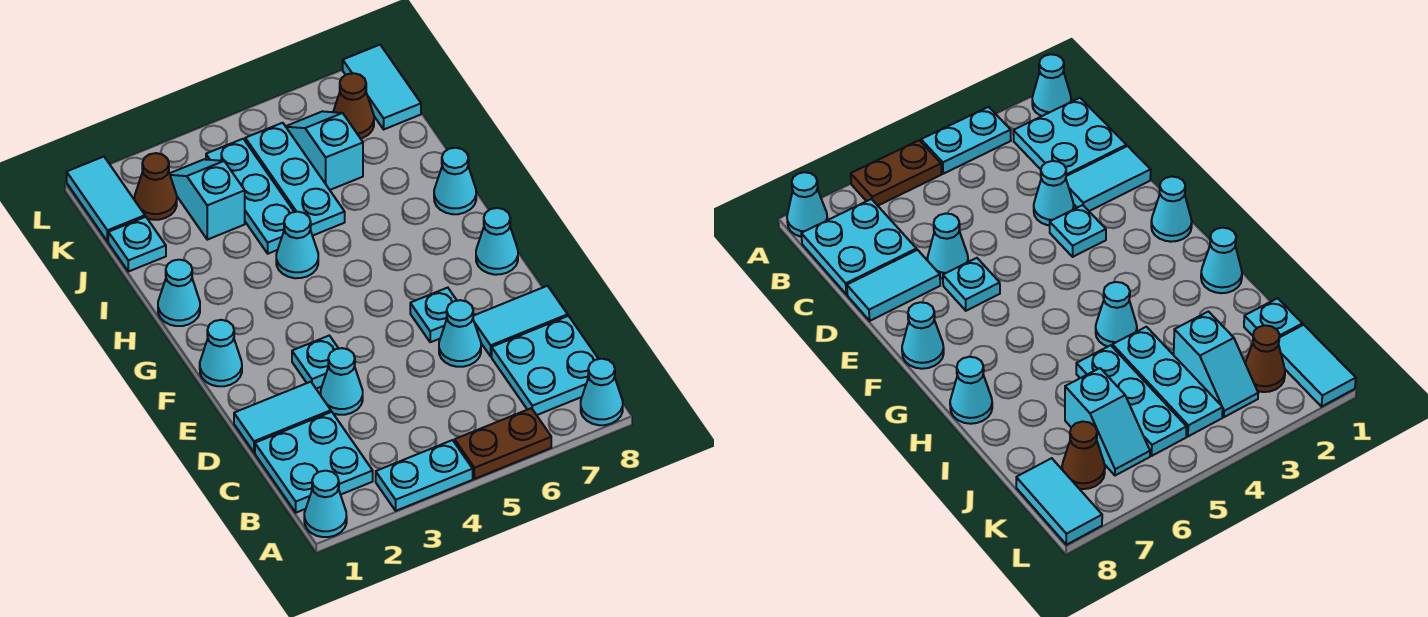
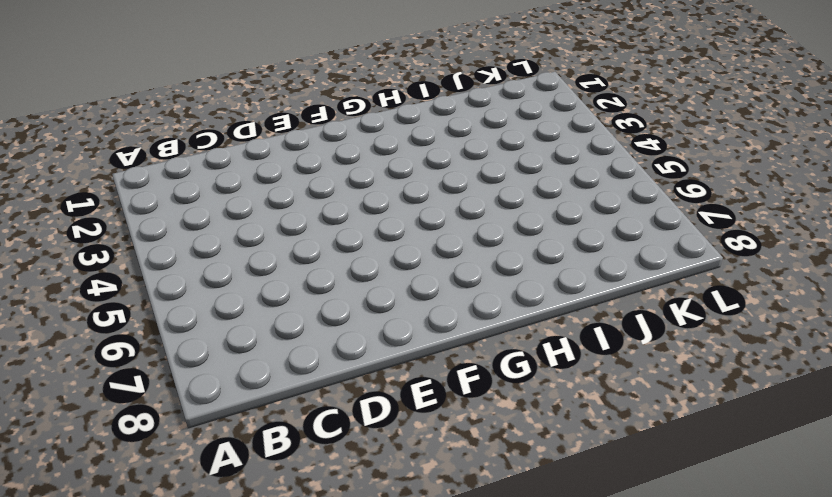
none -> cyan 1x1 cone [304,471,347,537]
none -> cyan 1x2 plate [376,440,473,511]
none -> brown 1x2 plate [455,408,551,479]

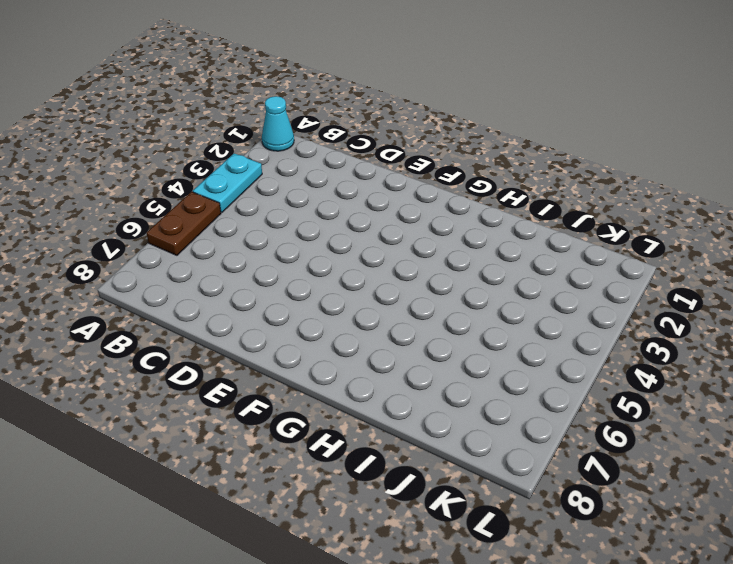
none -> cyan 1x1 cone [581,359,623,425]
none -> cyan 2x2 plate [255,412,373,513]
none -> cyan 2x2 plate [492,316,598,415]

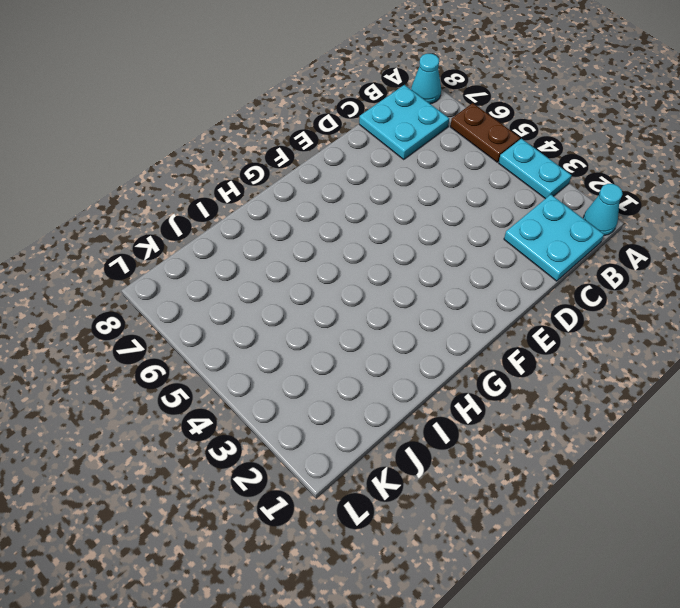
none -> cyan 1x2 tile [234,382,331,452]
none -> cyan 1x1 cone [321,348,363,415]
none -> cyan 1x1 cone [439,300,481,367]

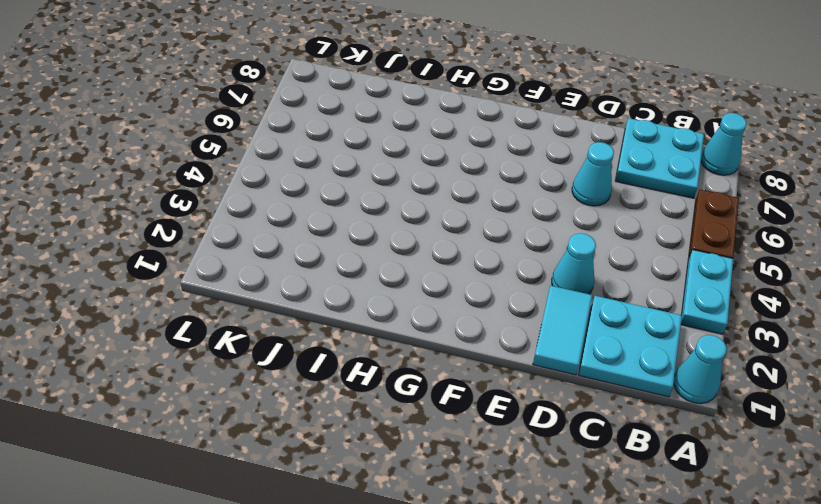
none -> cyan 1x2 tile [473,286,568,356]
none -> cyan 1x1 plate [292,336,339,389]
none -> cyan 1x1 plate [410,288,457,342]

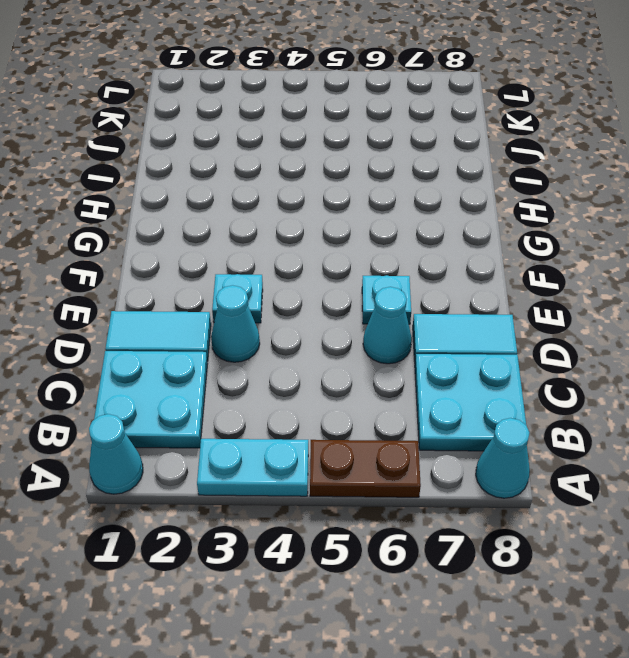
none -> cyan 1x1 cone [200,320,242,386]
none -> cyan 1x1 cone [476,208,518,275]
none -> cyan 1x1 cone [158,260,200,326]

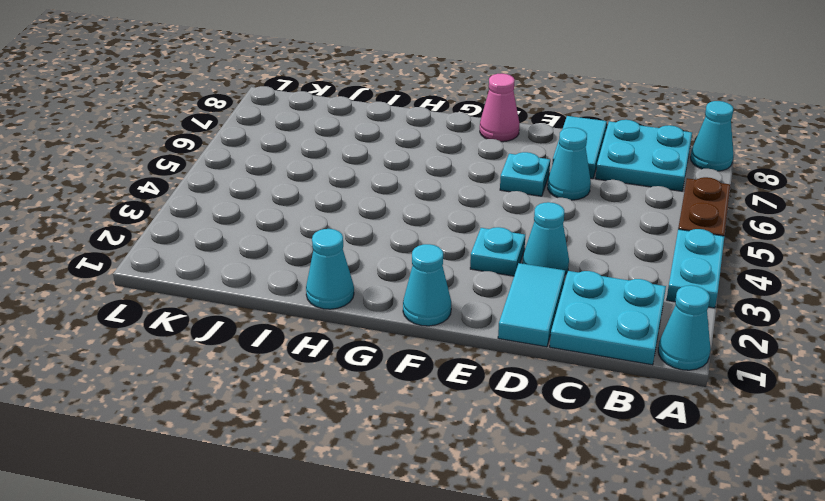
pink 1x1 cone [480,74,520,142] -> cyan 1x1 cone [476,208,518,275]
none -> cyan 1x1 cone [276,212,318,278]
none -> cyan 1x1 cone [434,148,476,214]
none -> cyan 1x3 plate [206,139,294,254]

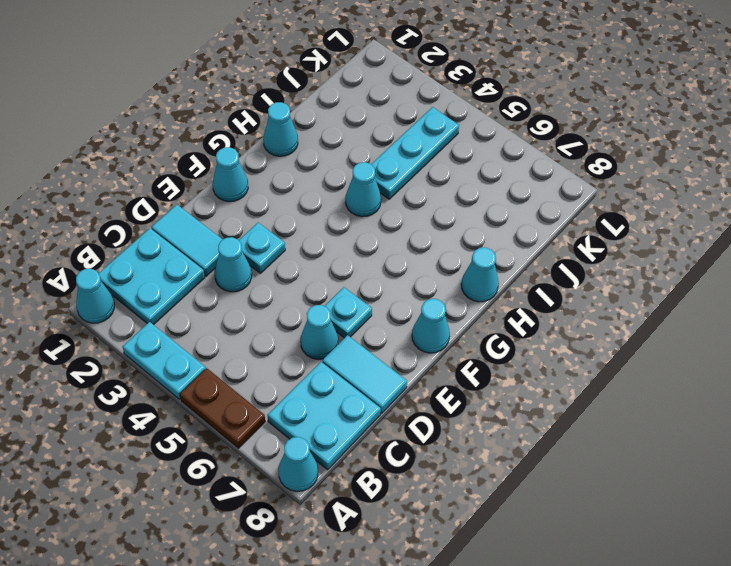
none -> cyan 1x3 plate [245,123,345,236]
none -> cyan 1x1 plate [108,217,166,272]
none -> cyan 1x2 slope [170,159,245,240]

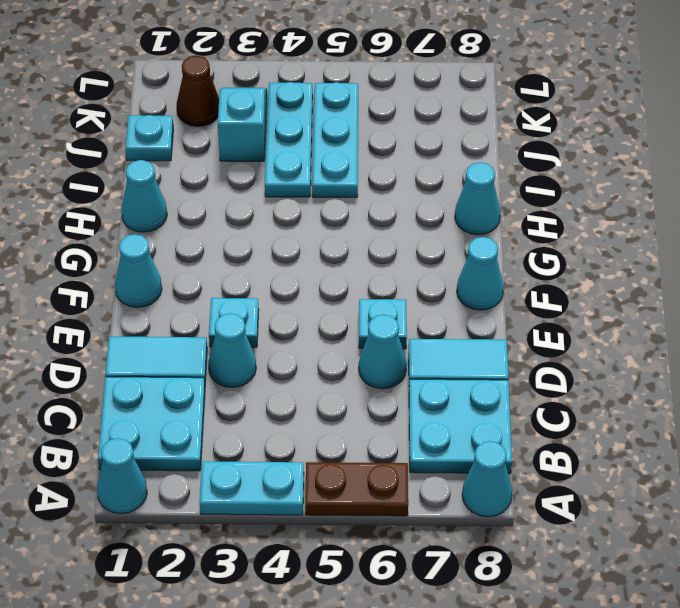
none -> cyan 1x1 cone [276,212,318,278]
none -> cyan 1x2 slope [286,111,363,190]
none -> cyan 1x2 tile [67,157,145,241]

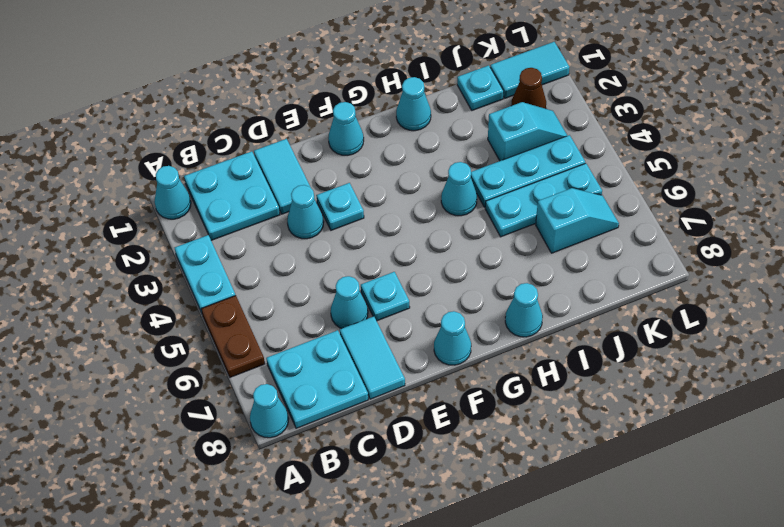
none -> brown 1x1 cone [333,73,374,139]
none -> cyan 1x2 tile [343,45,421,129]

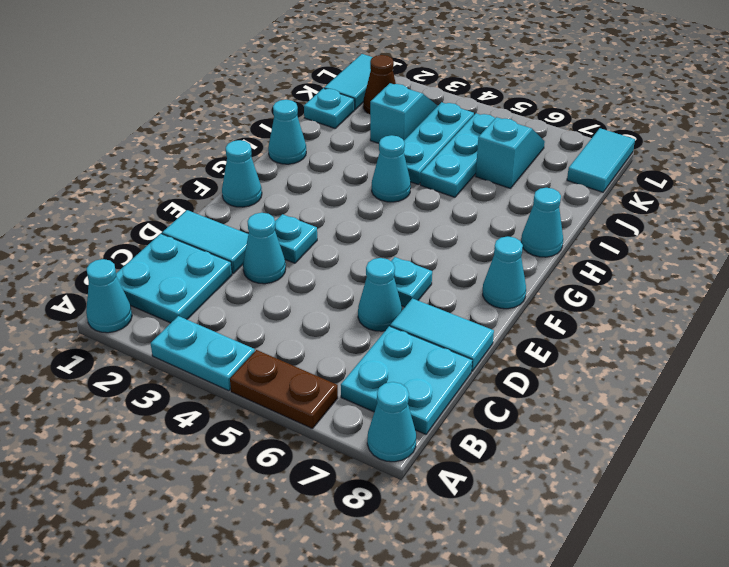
none -> brown 1x1 cone [333,73,374,139]

